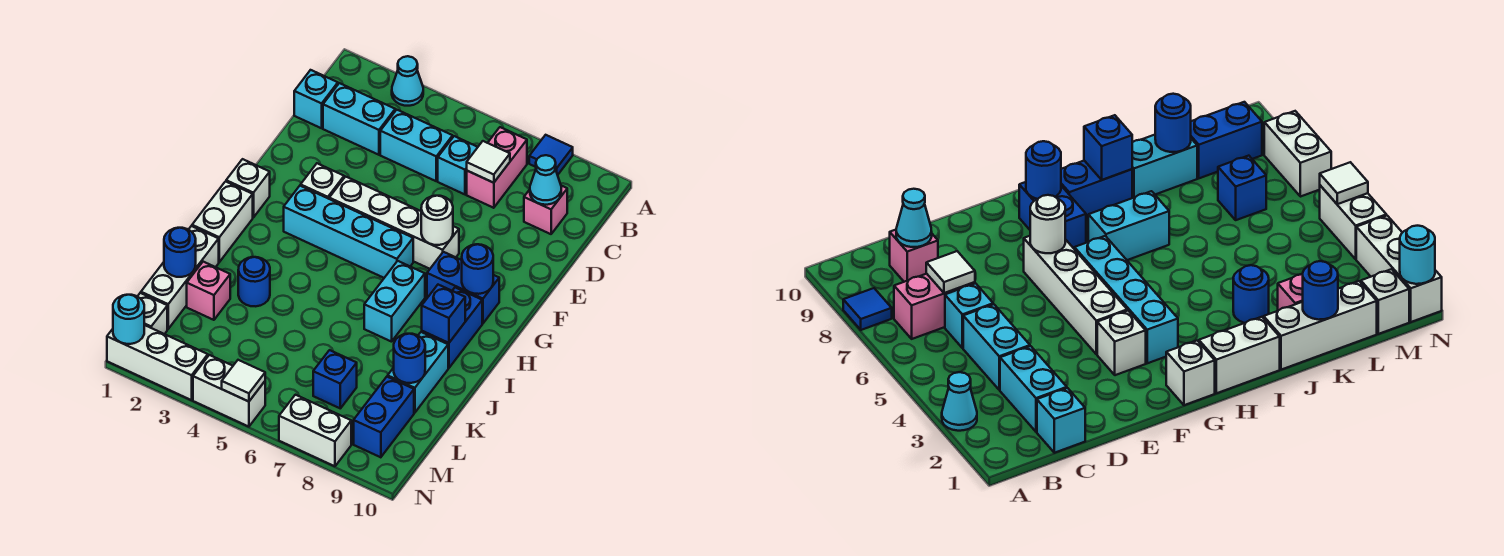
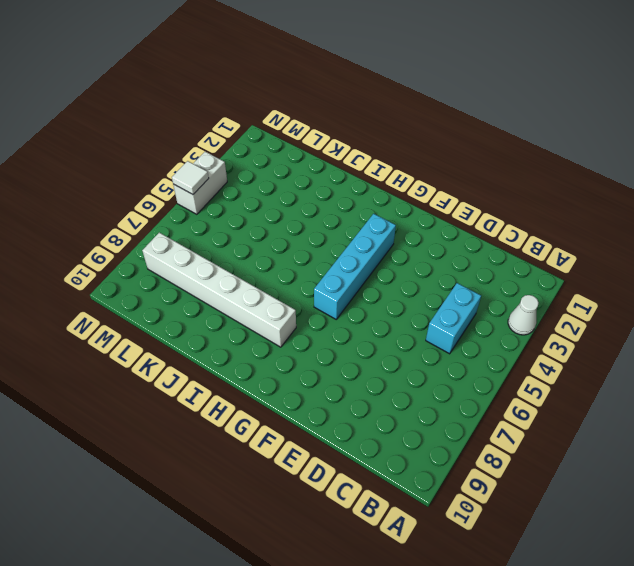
white 1x1 cone [508,295,539,335] -> cyan 1x1 cone [392,56,423,106]
white 1x6 brick [142,233,296,347] -> none
none -> blue 1x1 tile [529,135,573,175]
none -> pink 1x2 brick [467,127,527,208]
none -> cyan 1x1 brick [294,70,338,128]
none -> cyan 1x2 brick [323,83,395,155]

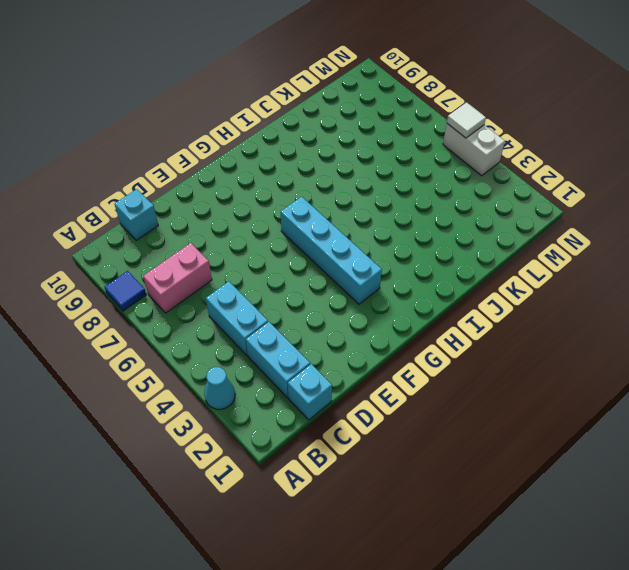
cyan 1x1 brick [115,189,158,240] -> cyan 1x1 brick moved to [438,136,478,194]
none -> pink 1x1 brick [524,186,567,234]
none -> white 1x1 brick [301,163,344,199]
none -> white 1x4 brick [329,177,459,269]
none -> white 1x1 brick [226,159,270,218]

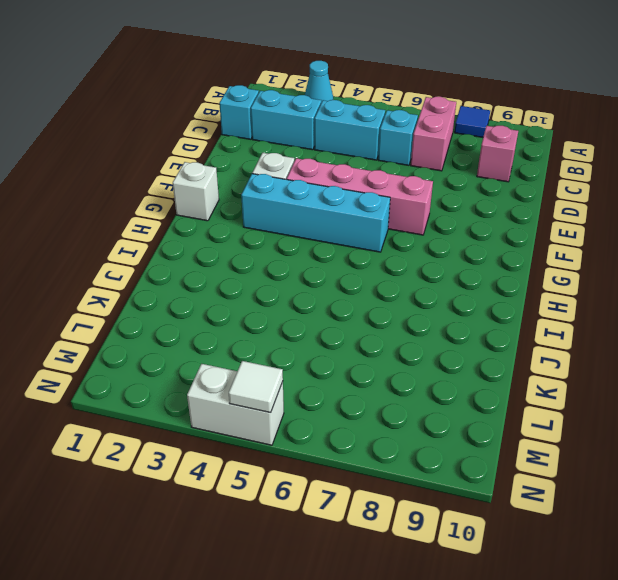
pink 1x4 brick [287,158,433,235] -> white 1x4 brick [329,177,459,269]
none -> blue 1x2 brick [427,252,499,323]
none -> white 1x2 brick [192,181,253,262]
none -> cyan 1x2 brick [364,261,425,342]
none -> blue 1x2 brick [422,287,482,368]

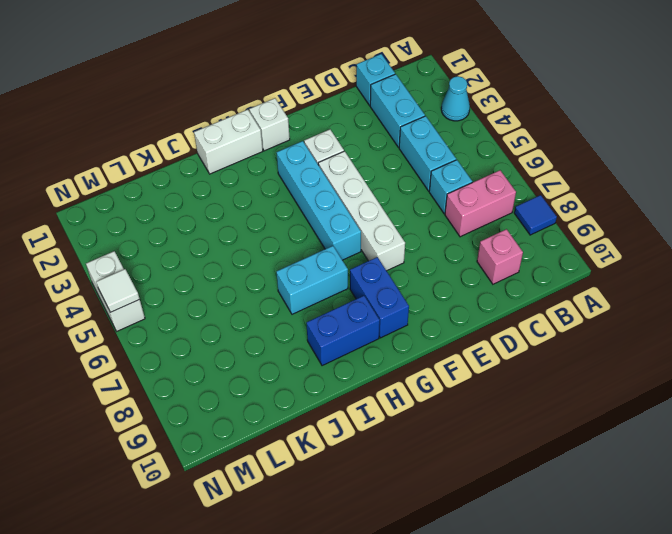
none -> white 1x3 brick [141,226,219,329]
none -> blue 1x1 round brick [238,257,270,306]
none -> cyan 1x2 brick [388,332,448,413]
none -> pink 1x1 brick [187,262,230,320]

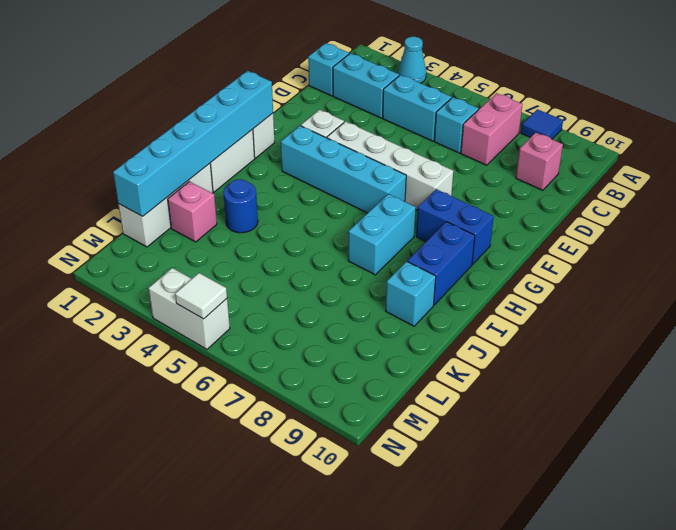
cyan 1x6 brick [113,71,273,216] -> blue 1x1 round brick [164,228,196,277]
cyan 1x1 brick [386,261,436,326] -> cyan 1x2 brick [388,332,448,413]
none -> blue 1x1 brick [313,350,357,408]
none -> blue 1x2 brick [354,377,414,457]
none -> white 1x1 brick [137,293,167,334]
none -> white 1x3 brick [107,325,208,400]

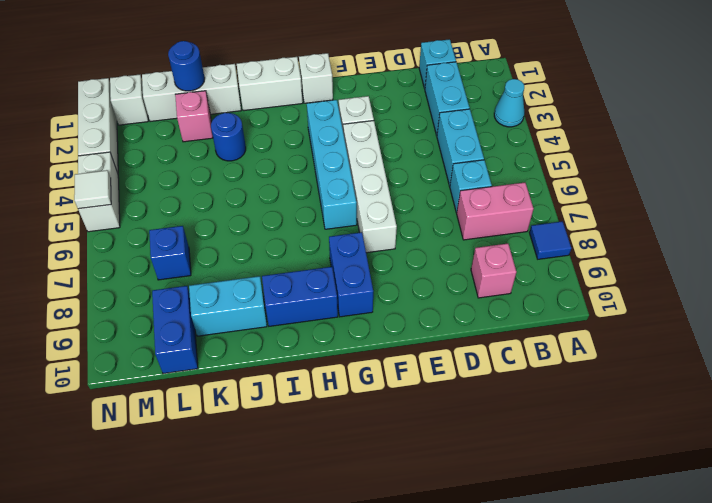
blue 1x2 brick [152,286,198,374] -> blue 1x2 brick turned to [354,377,414,457]
none -> cyan 1x2 brick [364,261,425,342]
none -> white 1x2 brick [279,395,351,466]
none -> white 1x1 tile [467,141,510,183]
none -> cyan 1x1 cone [530,155,561,205]

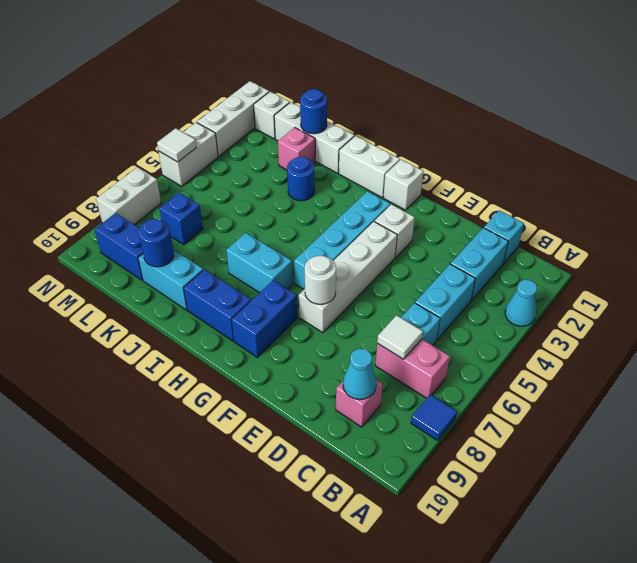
none -> blue 1x1 round brick [462,244,493,294]
none -> blue 1x1 brick [422,285,465,343]
none -> cyan 1x1 round brick [113,295,144,344]

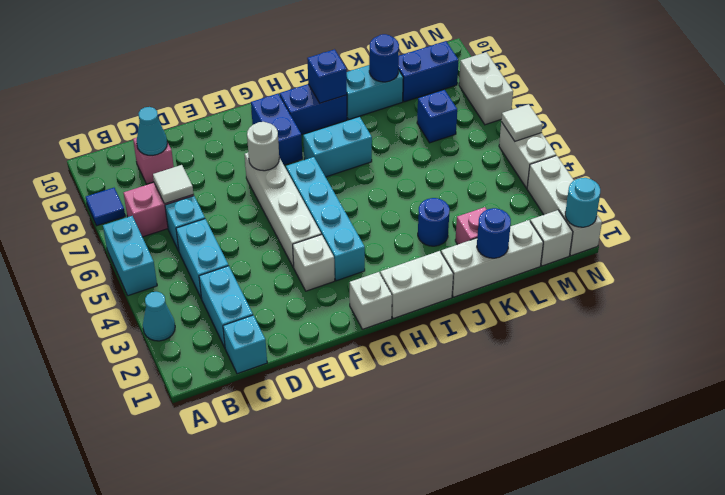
cyan 1x2 brick [103,216,157,296] -> none
none -> blue 1x1 round brick [462,244,493,294]

